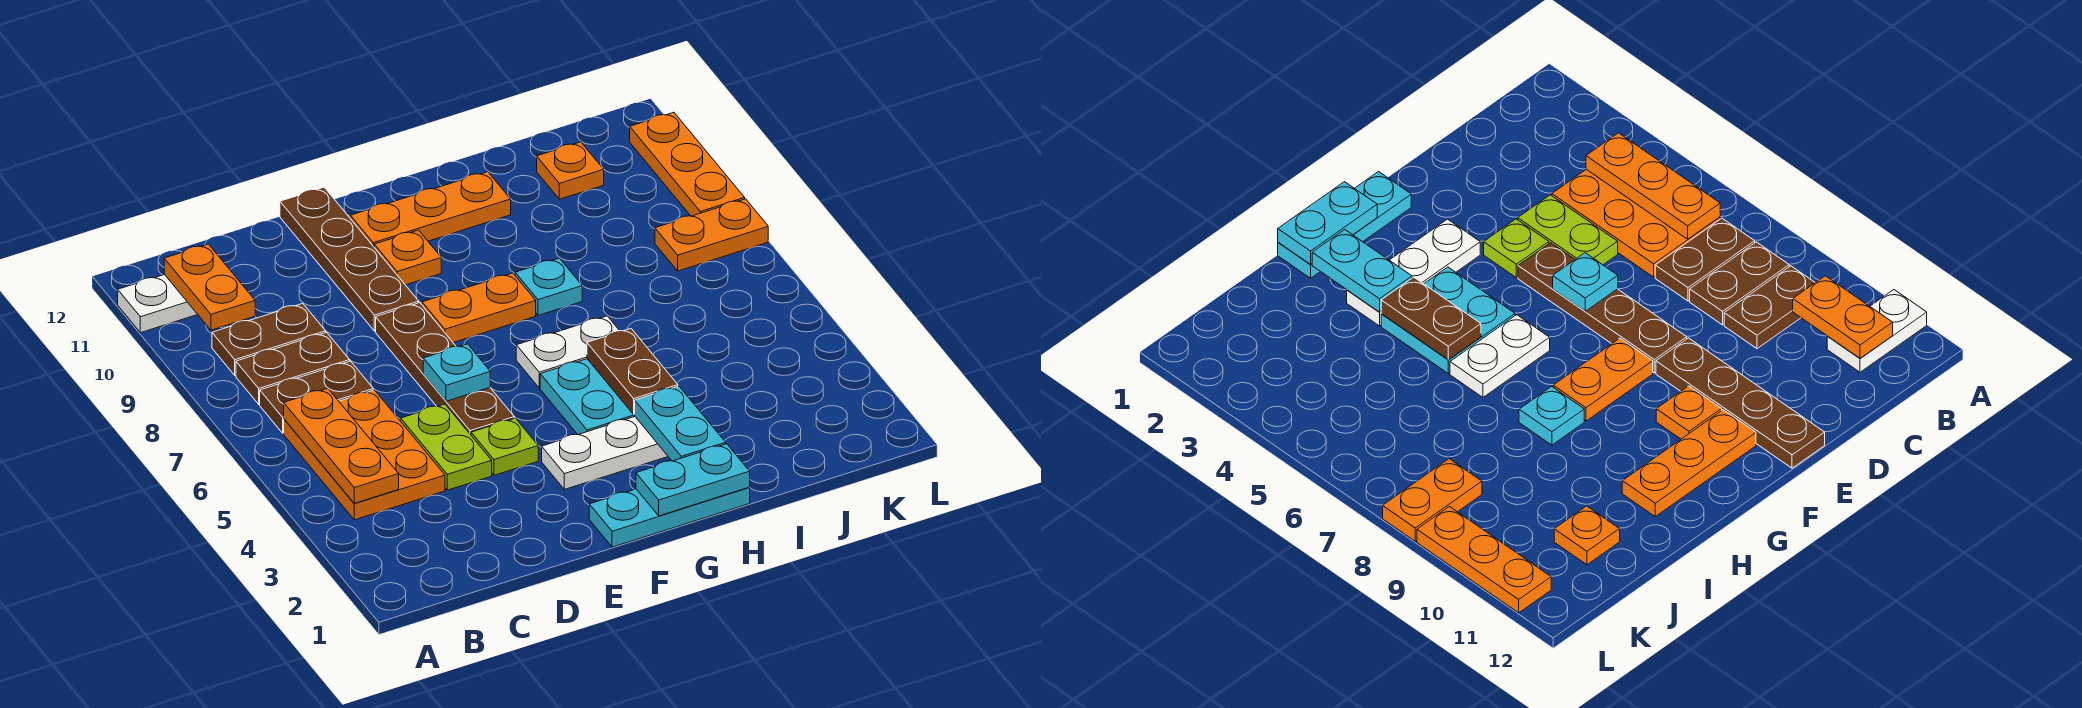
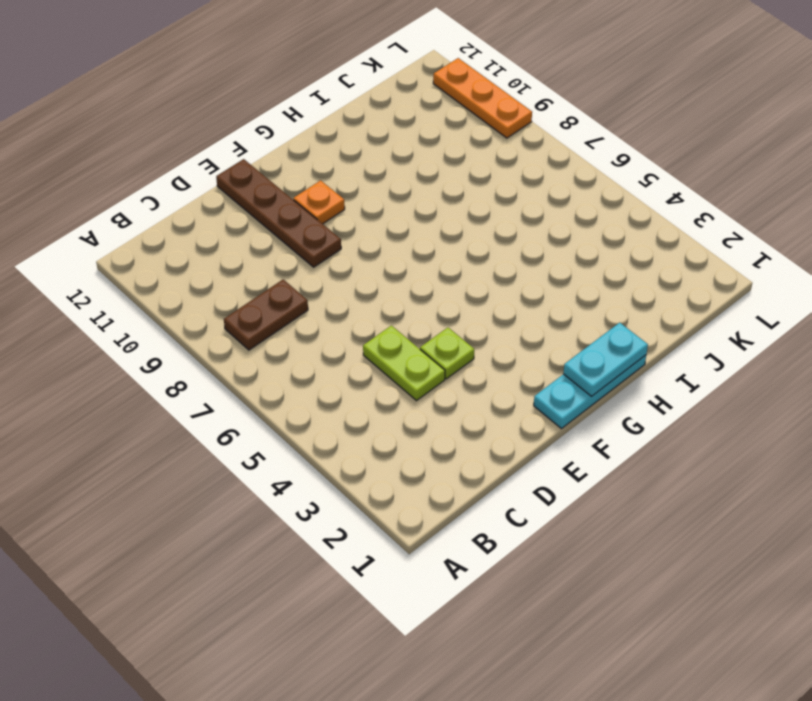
none -> white 1x2 plate [118,274,198,333]
none -> orange 2x3 plate [284,390,445,520]
none -> brown 1x2 plate [260,361,373,433]

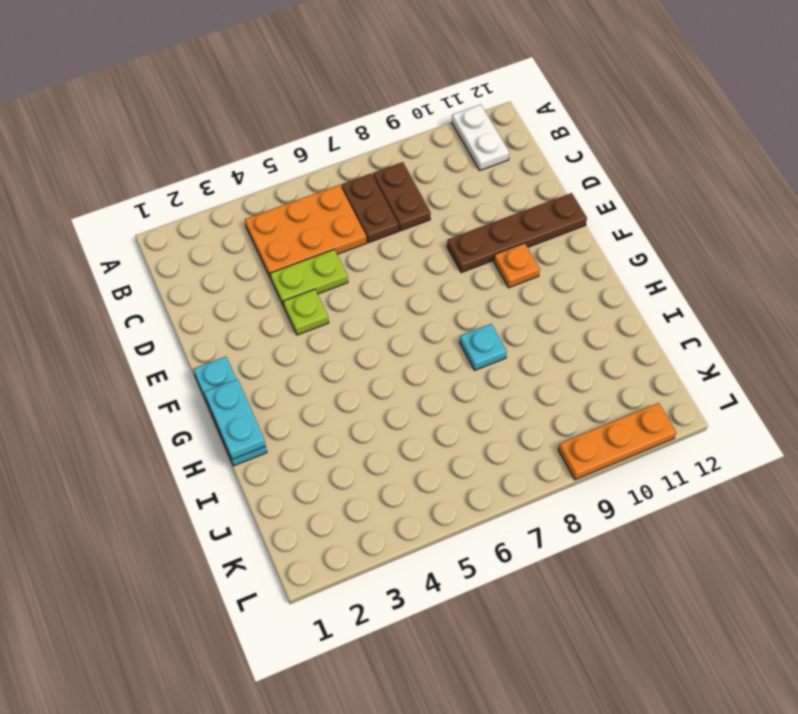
none -> brown 1x2 plate [212,303,326,375]
none -> brown 1x4 plate [376,303,514,435]
none -> white 1x3 plate [542,417,668,489]

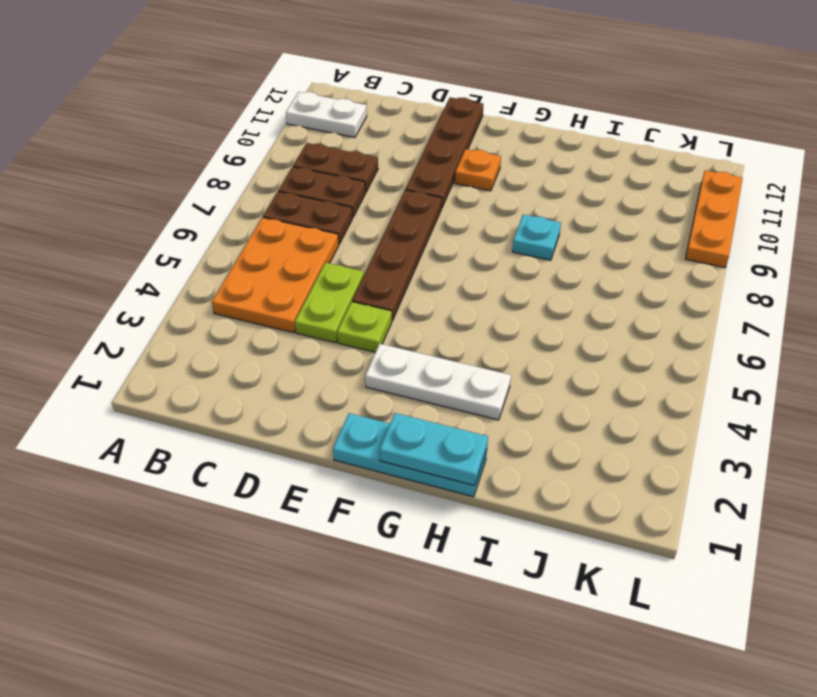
none -> orange 1x2 plate [422,273,536,343]
none -> orange 1x3 plate [350,172,511,247]
none -> cyan 2x2 plate [540,359,635,435]

